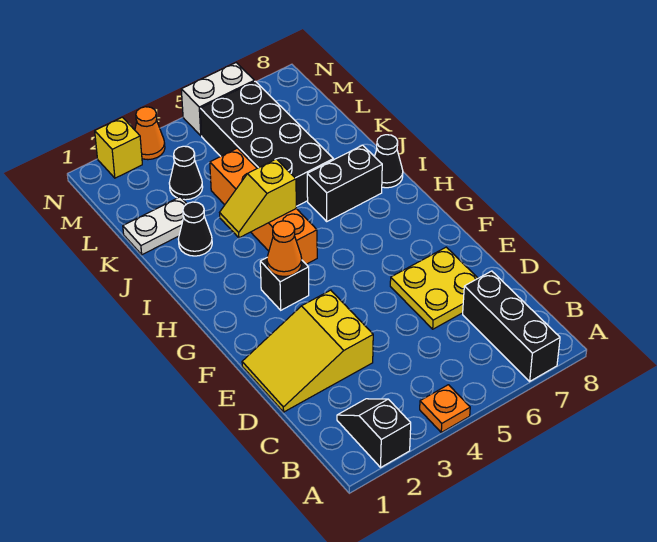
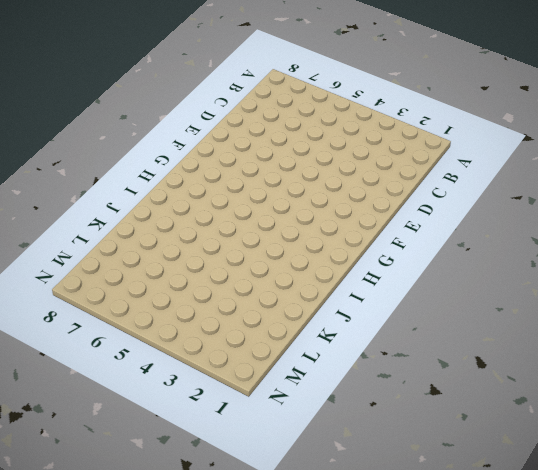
none -> black 1x2 slope [337,399,411,467]
none -> orange 1x1 plate [420,385,470,432]
none -> black 1x3 brick [463,271,560,381]

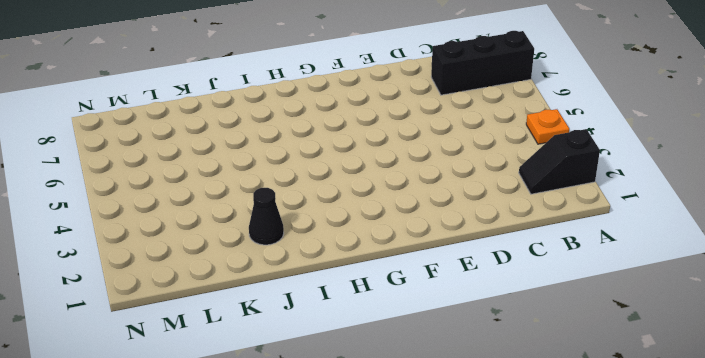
none -> yellow 2x3 slope [242,290,373,412]
none -> yellow 2x2 plate [390,247,478,329]
none -> black 1x1 brick [260,258,309,310]

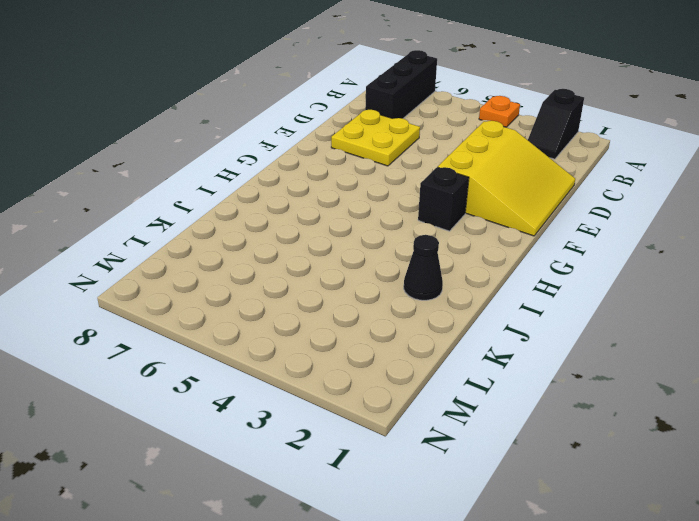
yellow 3x3 slope [438,121,575,236] -> yellow 2x3 slope [242,290,373,412]
none -> orange 1x4 brick [210,148,317,264]
none -> black 1x2 brick [307,145,382,221]
none -> black 1x1 cone [374,135,403,188]

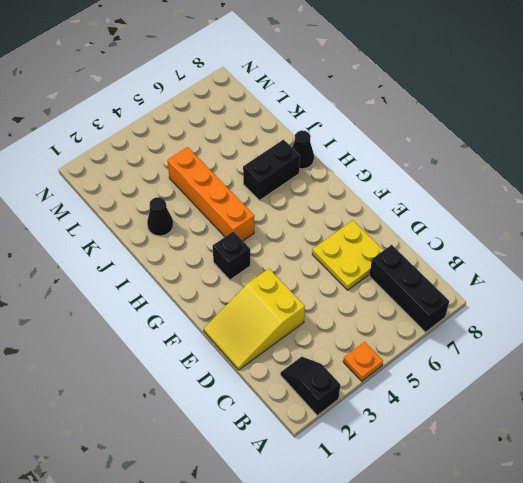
none -> black 2x4 brick [200,81,333,206]
none -> white 1x2 plate [123,197,187,255]
none -> black 1x1 cone [169,146,203,200]

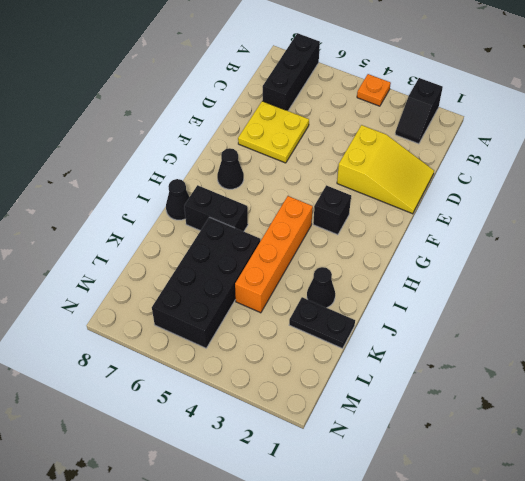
black 1x1 cone [217,148,244,189] -> black 1x1 cone moved to [169,146,203,200]
black 1x2 plate [289,297,355,348] -> white 1x2 plate [123,197,187,255]
none -> yellow 1x1 brick [95,117,142,178]
none -> orange 1x1 cone [135,107,165,160]
none -> white 1x2 brick [181,63,254,136]

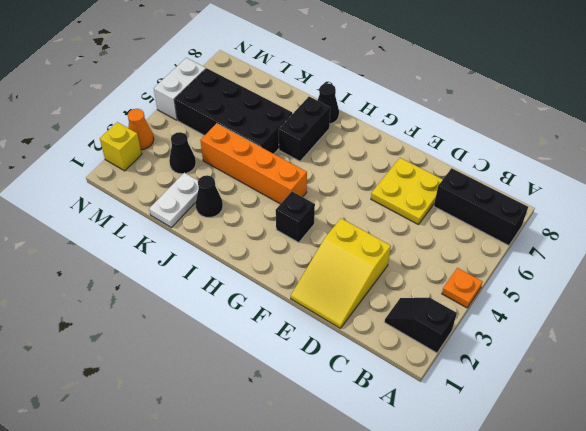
none -> orange 1x1 cone [267,221,302,277]
none -> yellow 1x2 slope [220,159,296,238]

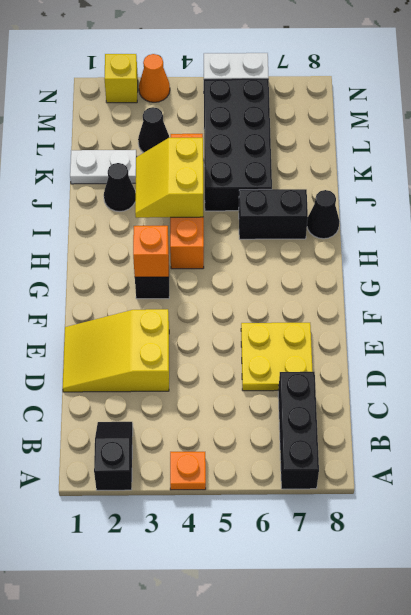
orange 1x1 brick [133,226,169,277] -> orange 1x1 cone [267,221,302,277]
yellow 2x2 slope [135,138,203,218] -> yellow 1x2 slope [220,159,296,238]

